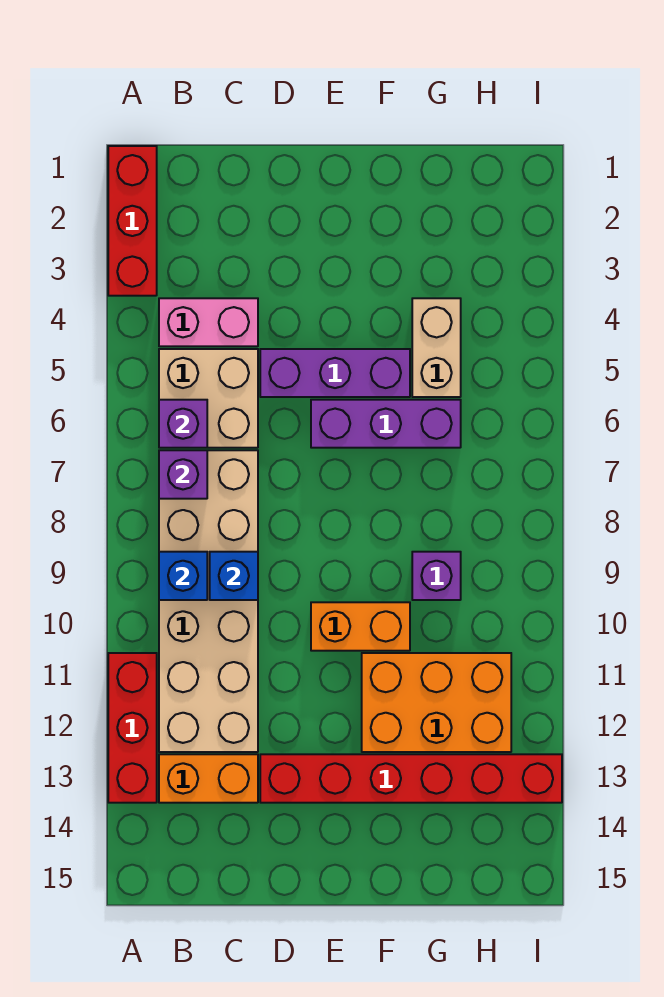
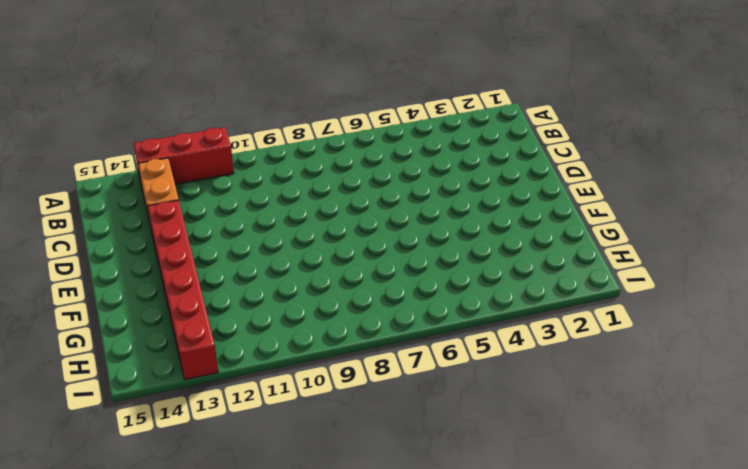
none -> red 1x3 brick [108,146,157,296]
none -> pink 1x2 brick [159,298,258,346]
none -> tan 2x2 brick [159,349,258,448]

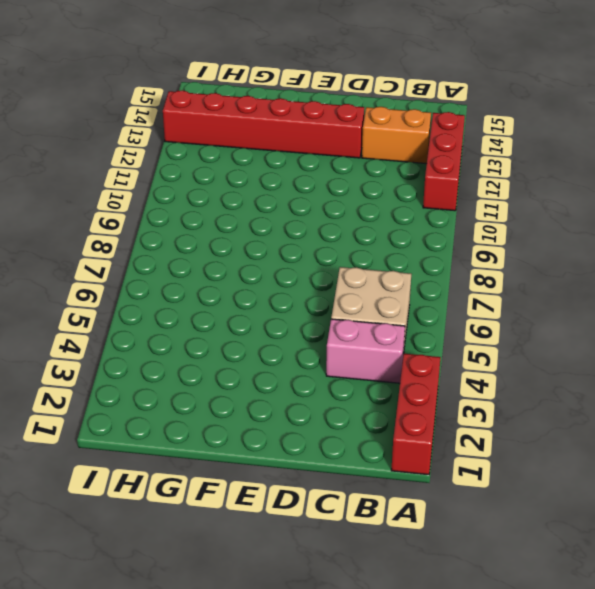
none -> tan 2x6 brick [159,450,258,752]
none -> purple 1x3 brick [260,349,410,397]
none -> purple 1x3 brick [311,400,461,448]

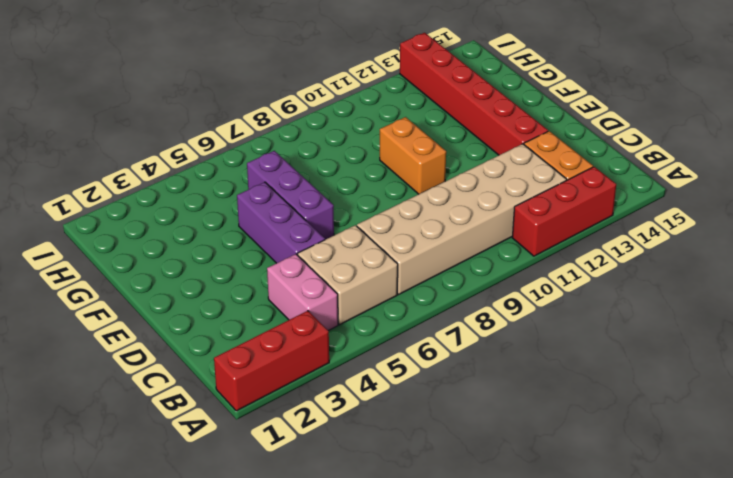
none -> orange 2x3 brick [362,653,511,752]
none -> tan 1x2 brick [412,298,461,397]
none -> purple 1x1 brick [412,552,461,600]

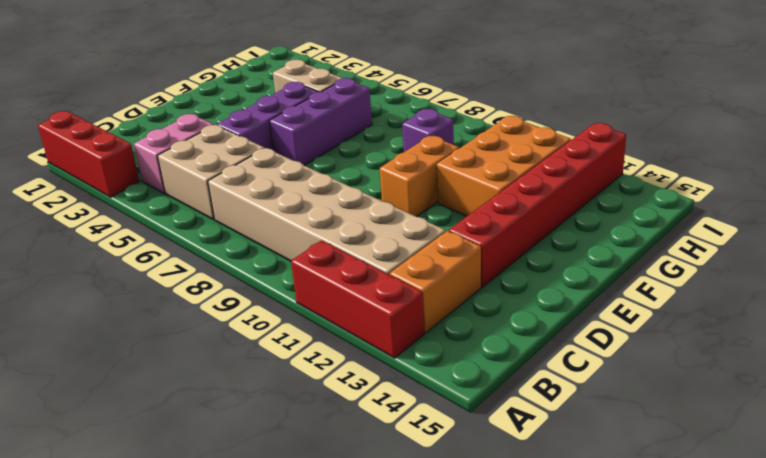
none -> purple 1x1 brick [159,400,207,448]
none -> purple 1x1 brick [159,450,207,499]
none -> blue 1x1 brick [159,552,207,600]

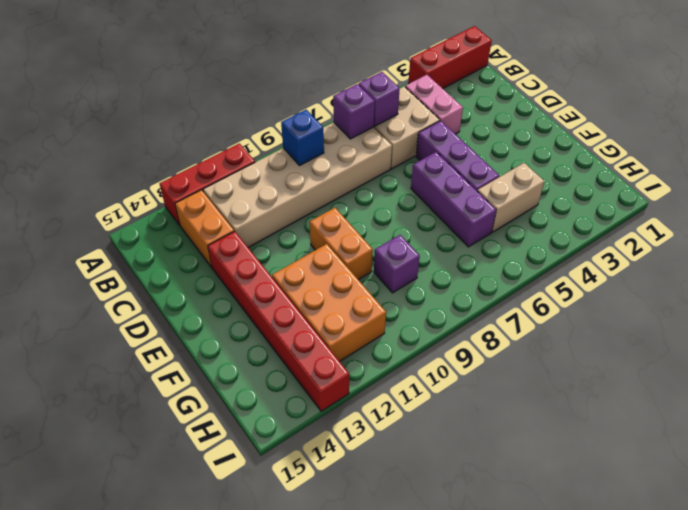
none -> blue 1x1 brick [210,552,258,600]

